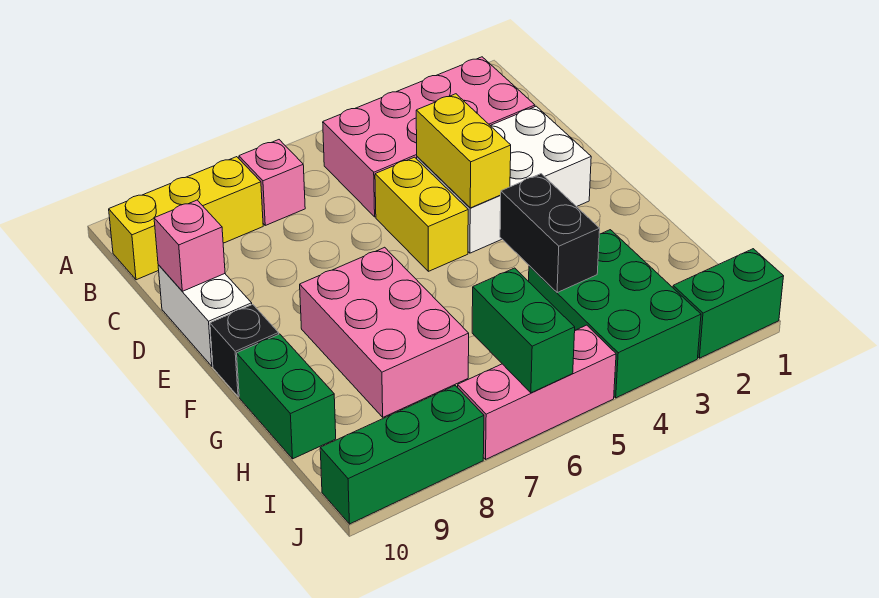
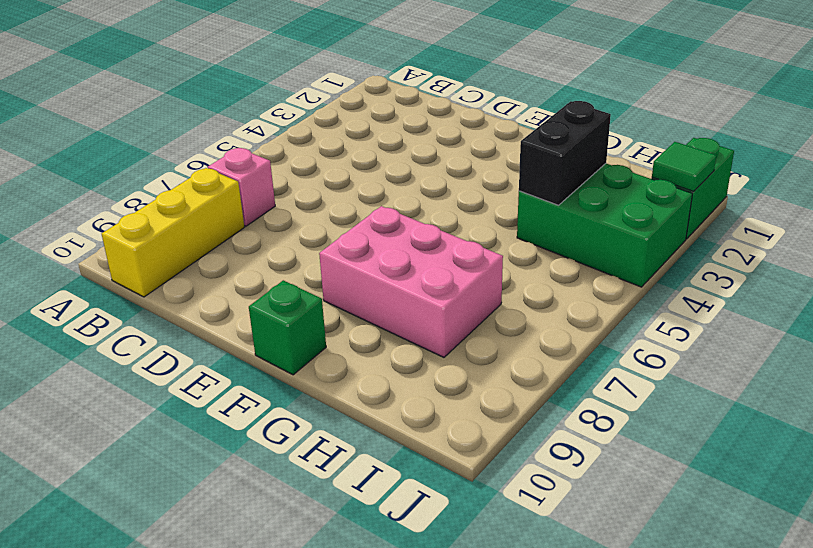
green 1x1 brick [249,280,326,375] -> black 1x1 brick [210,304,279,397]
black 1x2 brick [519,101,611,205] -> black 1x2 brick turned to [500,174,600,292]
green 1x1 tile [652,142,716,191] -> none
none -> pink 2x4 brick [323,57,535,217]
none -> white 2x3 brick [417,106,591,253]
none -> yellow 1x2 brick [375,157,468,271]

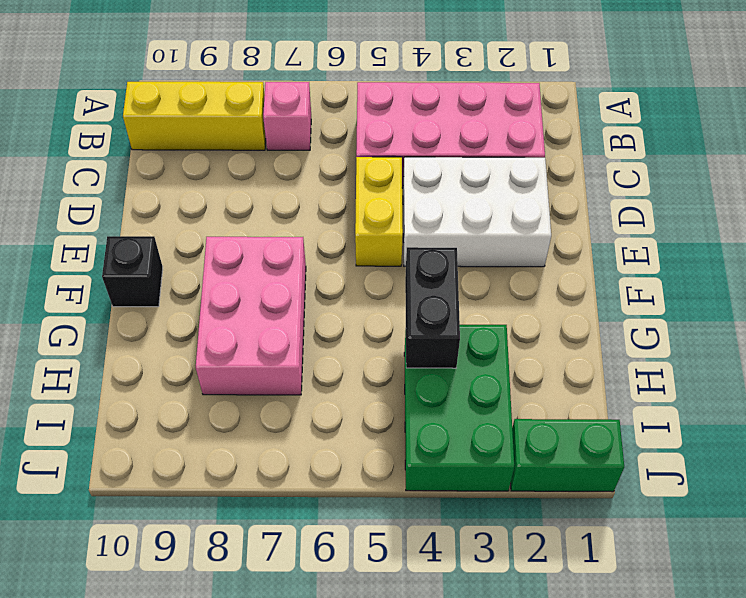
none -> white 1x2 brick [158,265,252,366]
none -> green 1x2 brick [237,334,336,459]
none -> pink 1x3 brick [458,325,616,459]

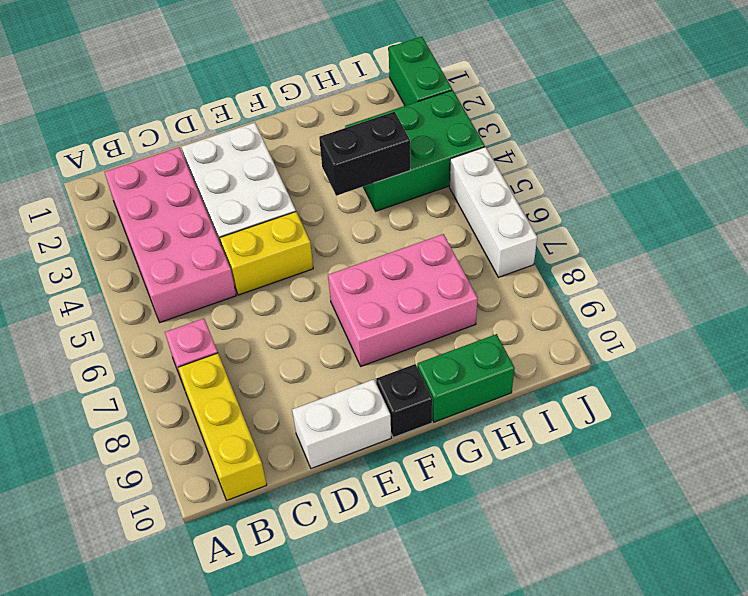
white 1x3 brick [449,147,537,277] -> pink 1x3 brick [458,325,616,459]
none -> green 1x3 brick [320,386,484,524]
none -> yellow 1x2 brick [416,94,511,208]
none -> pink 1x1 brick [154,200,225,291]

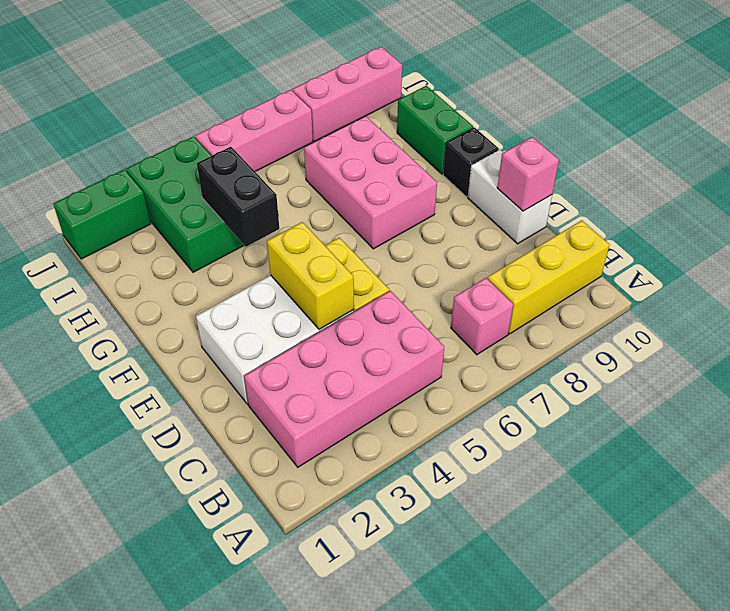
pink 1x3 brick [292,47,402,142] -> green 1x3 brick [320,386,484,524]
none -> green 1x2 brick [472,268,575,393]

